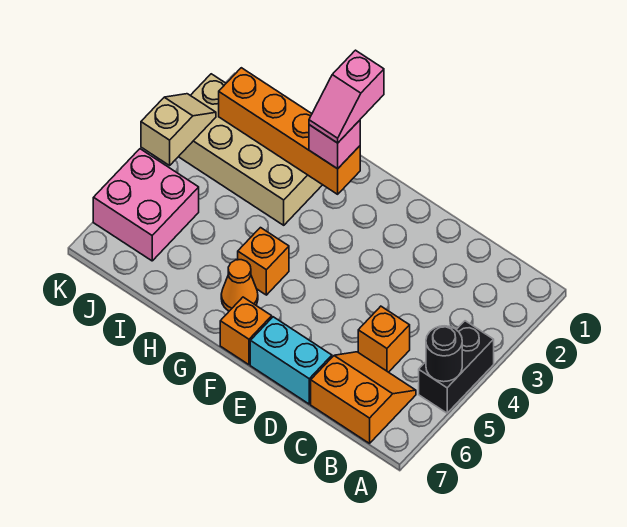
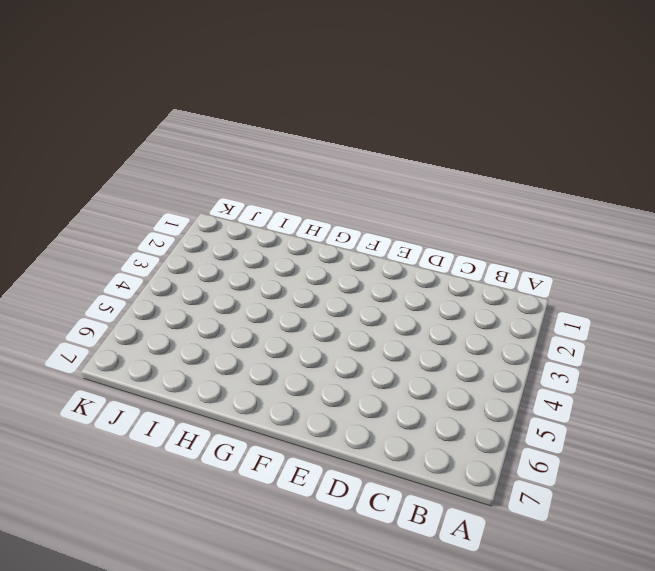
none -> black 1x2 brick [419,321,494,413]
none -> orange 2x2 slope [311,352,416,443]
none -> orange 1x1 brick [358,306,410,372]

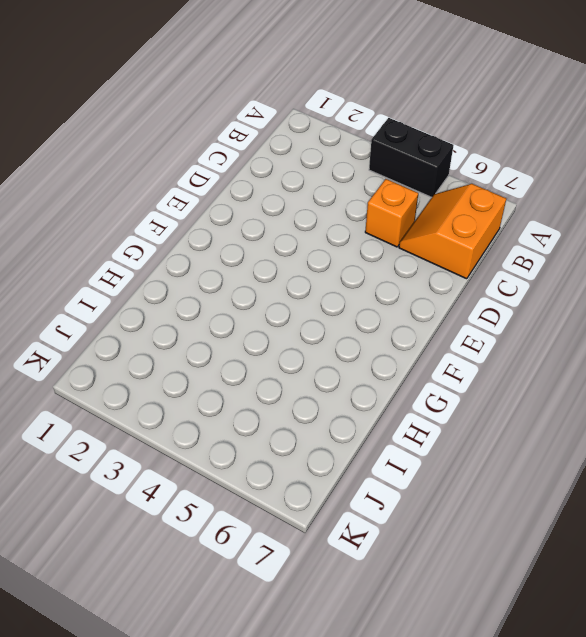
none -> cyan 1x2 brick [250,317,332,404]
none -> orange 1x1 brick [220,297,272,365]
none -> orange 1x1 brick [238,228,289,295]

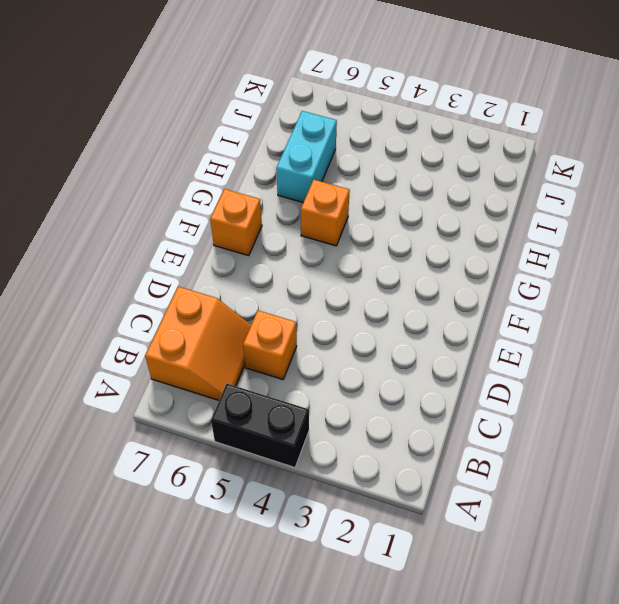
cyan 1x2 brick [276,111,337,203] -> cyan 1x2 brick moved to [250,317,332,404]
none -> orange 1x1 cone [221,260,258,311]
none -> tan 2x4 brick [179,74,322,225]
none -> pink 2x2 brick [93,149,199,261]

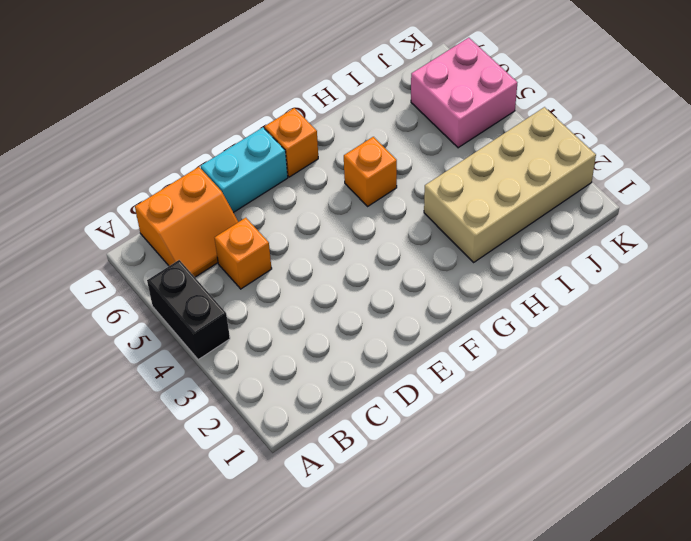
none -> orange 1x1 cone [221,260,258,311]
none -> black 1x1 round brick [426,326,462,382]
none -> orange 1x4 brick [219,68,360,194]

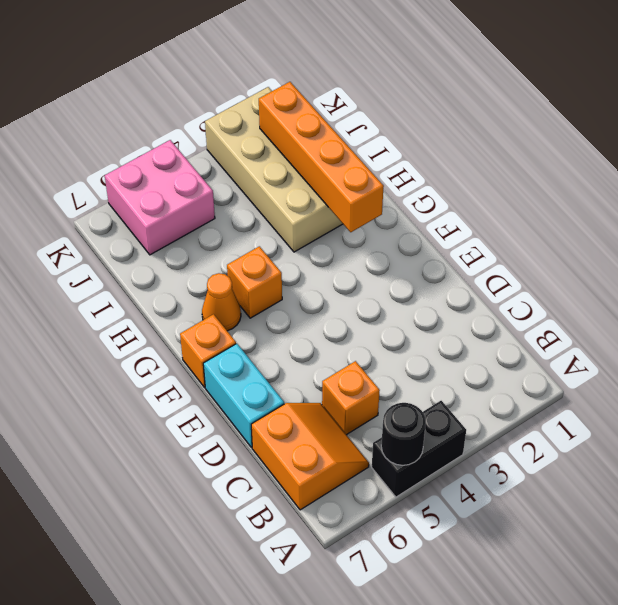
none -> tan 1x2 slope [141,94,216,165]
none -> pink 1x1 brick [309,120,360,169]
none -> pink 1x2 slope [309,50,384,143]

